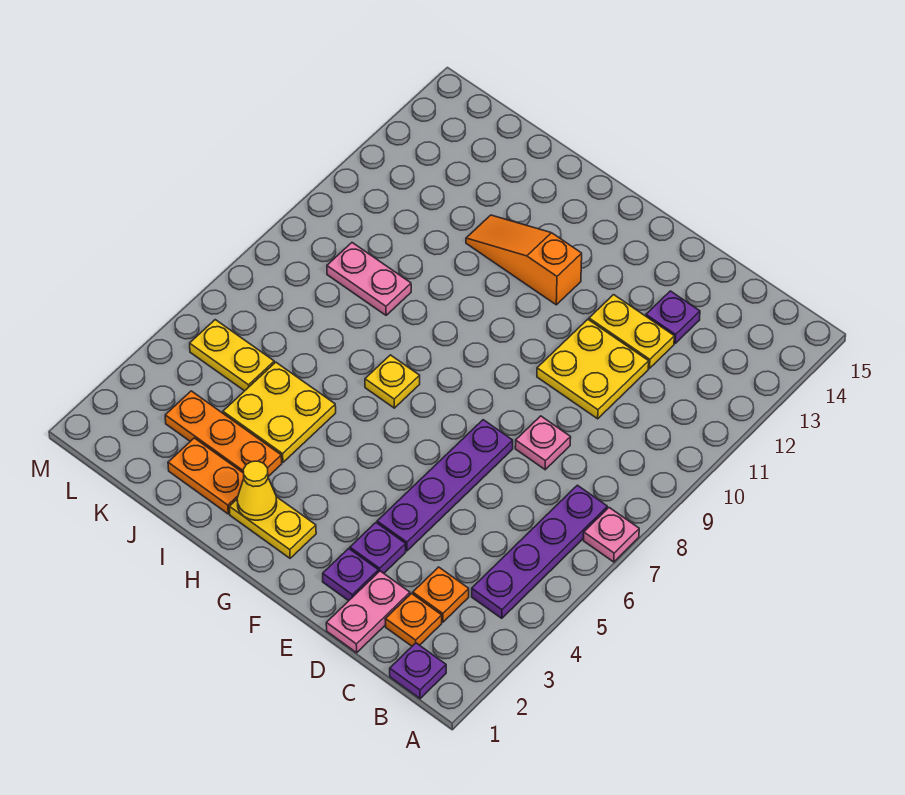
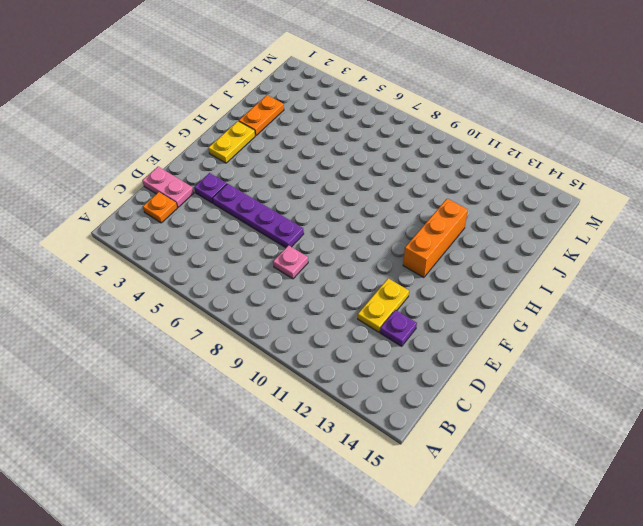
orange 1x3 brick [403,199,468,278] -> orange 1x3 slope [466,215,582,305]
none -> pink 1x1 plate [584,508,639,562]
none -> purple 1x1 plate [390,643,446,699]
none -> purple 1x4 plate [472,485,607,618]

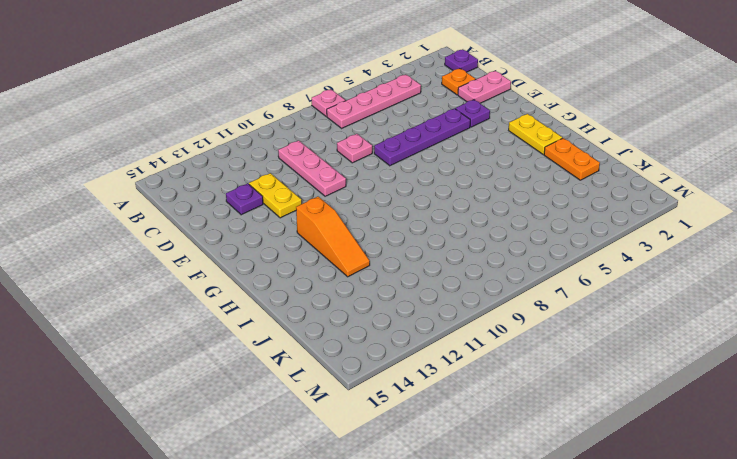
pink 1x4 plate [327,74,421,128] -> purple 1x4 plate [472,485,607,618]
pink 1x3 plate [278,141,346,196] -> yellow 2x2 plate [537,319,649,419]
none -> orange 1x1 plate [413,567,469,622]
none -> purple 1x1 plate [323,548,378,601]
none -> yellow 1x1 plate [365,355,420,408]

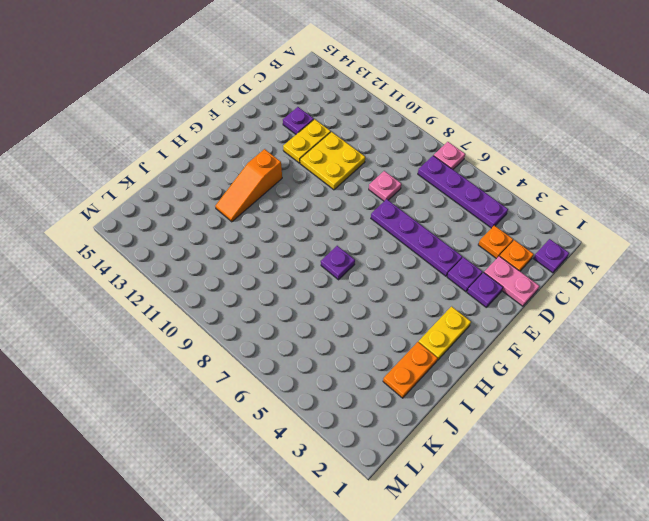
purple 1x1 plate [321,246,355,280] -> yellow 1x1 plate [365,355,420,408]
none -> orange 1x3 plate [165,391,282,476]
none -> yellow 2x2 plate [223,362,336,462]
none -> pink 1x2 plate [327,243,411,315]

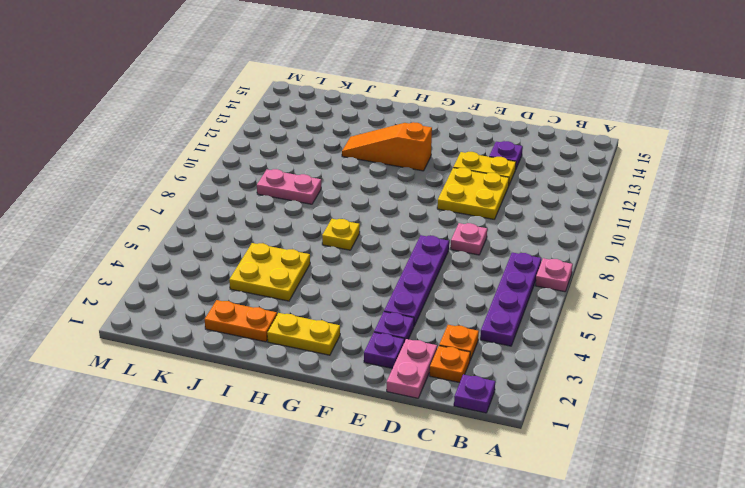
none -> orange 1x3 plate [165,391,282,476]
none -> yellow 1x2 plate [190,320,274,391]
none -> yellow 1x1 cone [237,461,277,520]

